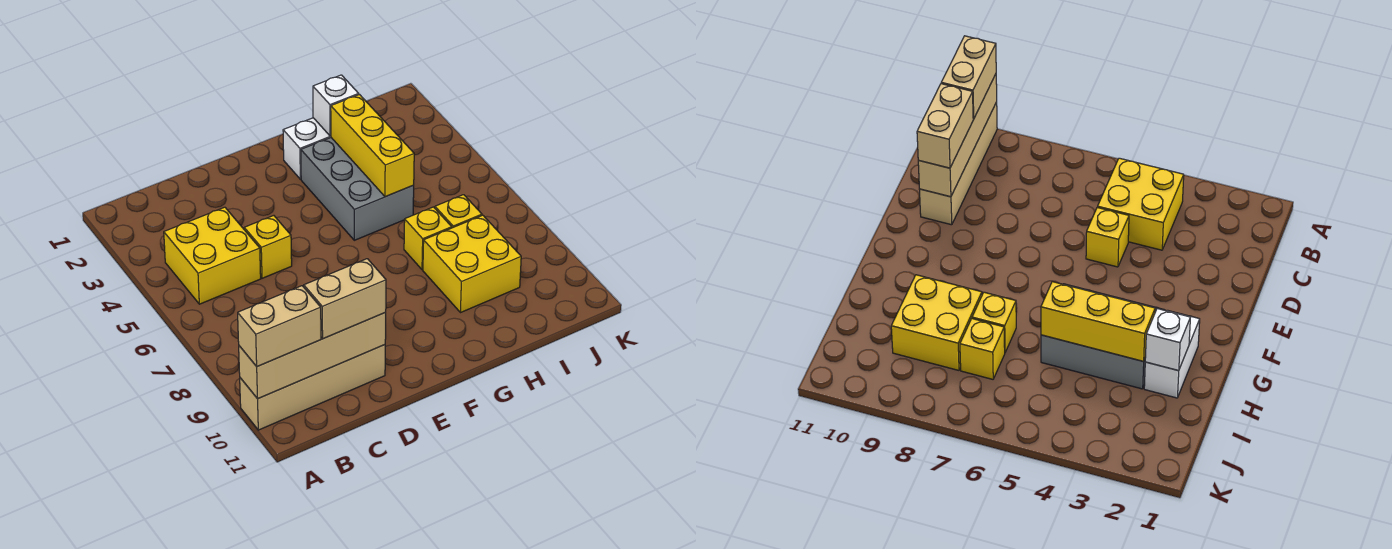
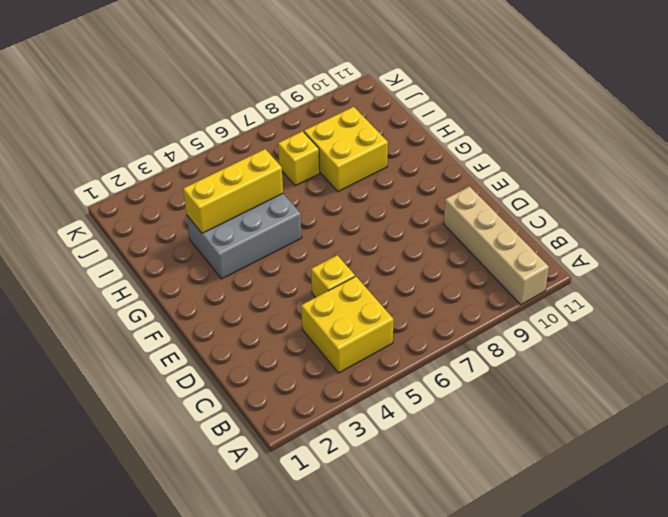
none -> white 1x2 brick [283,118,331,179]
none -> yellow 1x1 brick [404,207,452,270]
none -> tan 1x4 brick [239,313,386,399]

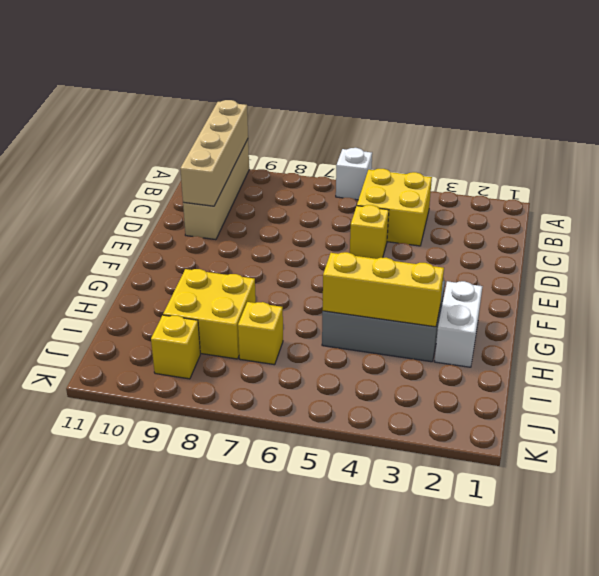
white 1x1 brick [336,148,372,200] -> white 1x1 brick moved to [313,75,359,136]
yellow 1x1 brick [151,315,200,379] -> yellow 1x1 brick moved to [404,207,452,270]
none -> tan 1x2 brick [238,286,321,367]
none -> tan 1x2 brick [304,259,386,339]

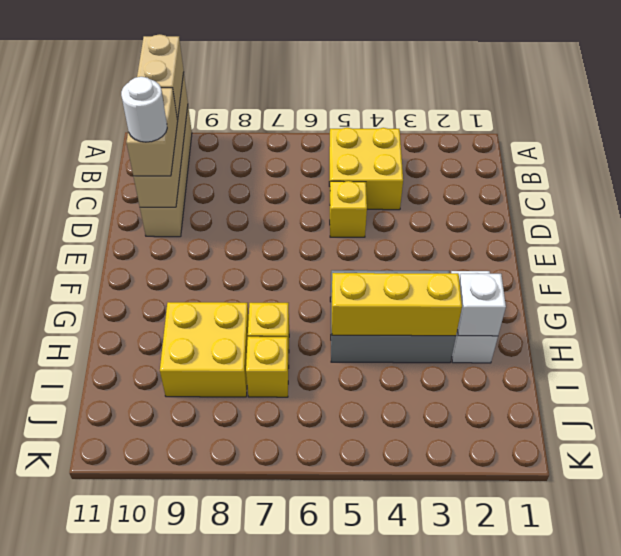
white 1x1 round brick [121,77,167,142] -> none

